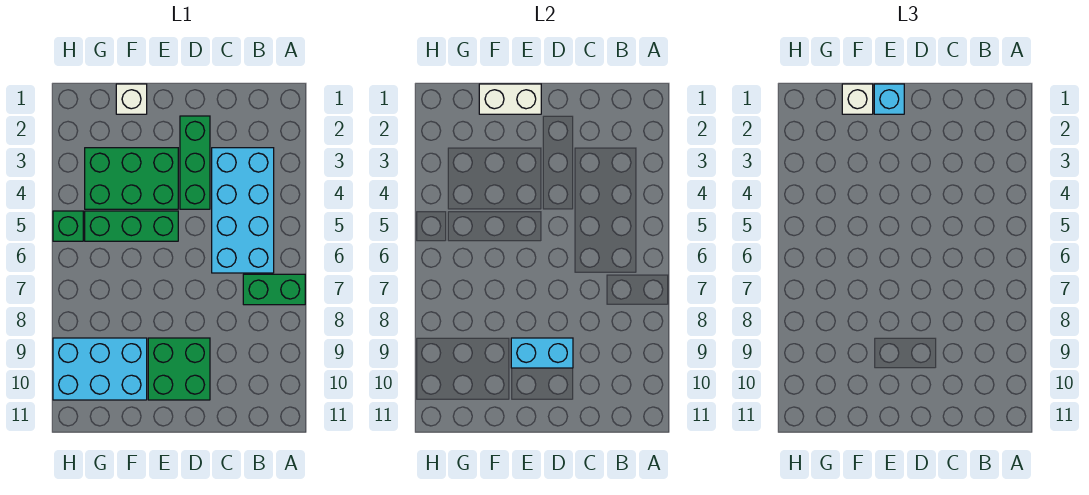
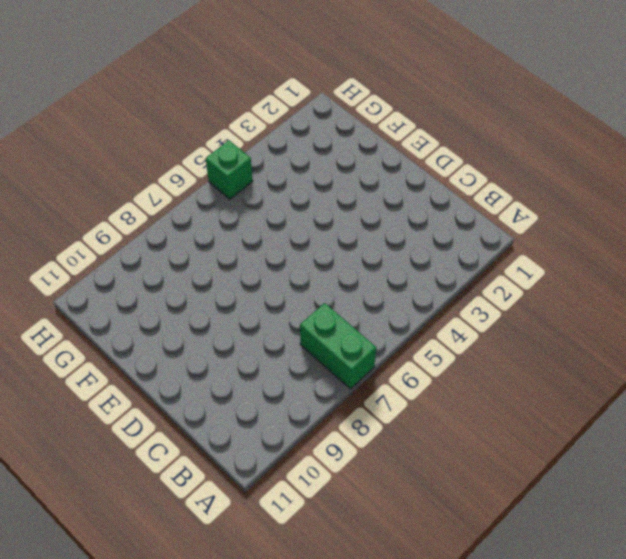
none -> cyan 2x4 brick [212,148,274,273]
none -> green 1x3 brick [180,116,210,209]
none -> green 2x2 brick [148,338,210,400]

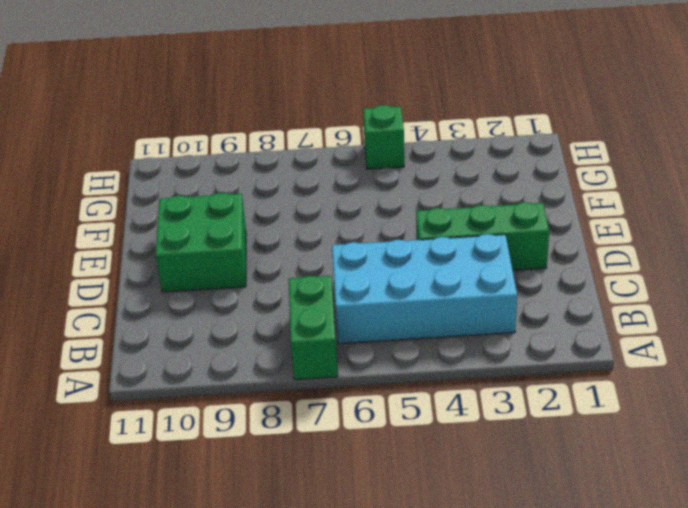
none -> green 2x3 brick [85,148,178,209]
none -> green 1x3 brick [85,211,178,241]
none -> white 1x1 brick [116,84,147,114]

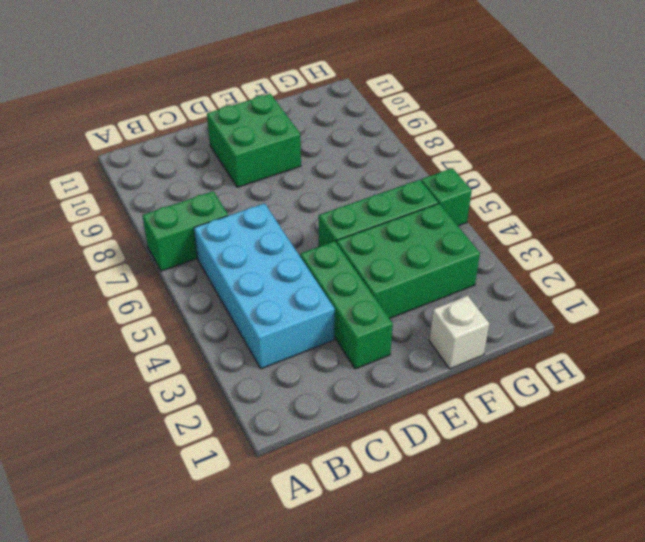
none -> cyan 2x3 brick [53,338,147,400]
none -> cyan 1x2 brick [511,338,573,368]
none -> white 1x2 brick [479,84,541,114]

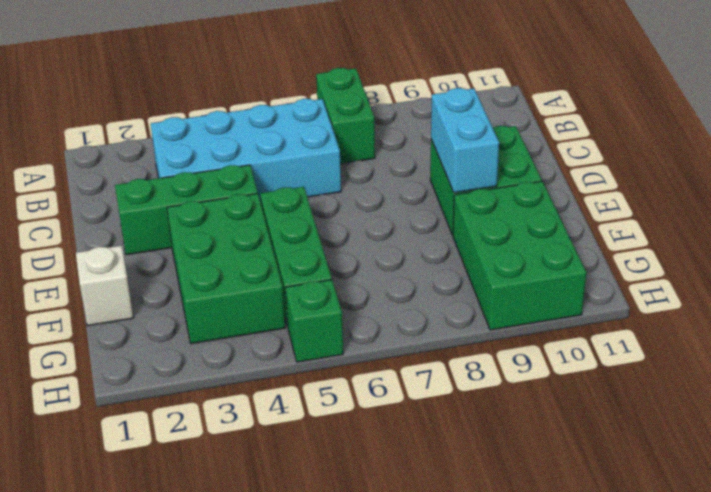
green 2x3 brick [453,181,586,330] -> cyan 2x3 brick [53,338,147,400]
none -> white 1x2 brick [479,84,541,114]
none -> cyan 1x1 brick [874,84,904,114]
none -> white 1x1 brick [842,84,873,114]

